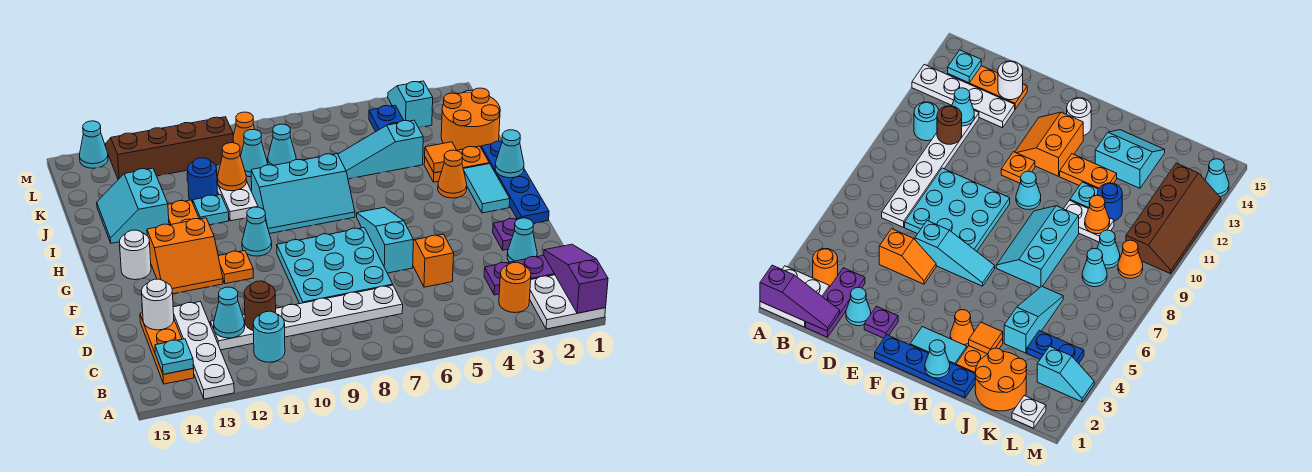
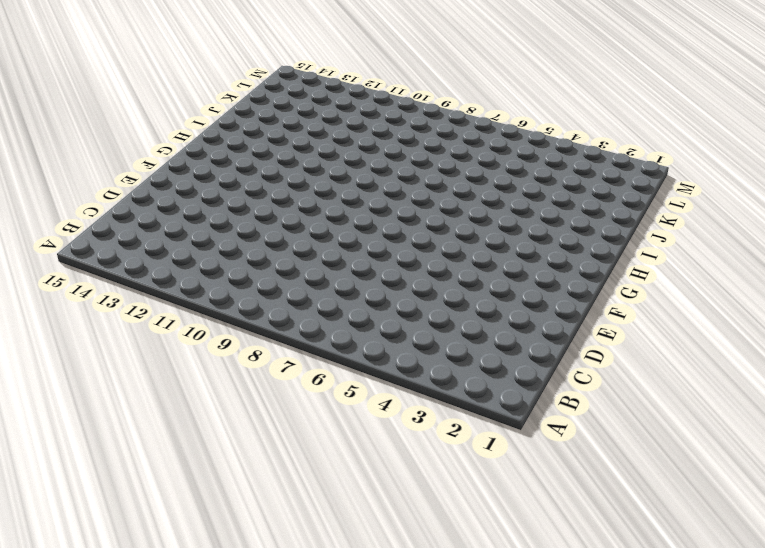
none -> white 2x2 plate [529,275,606,329]
none -> white 1x4 plate [173,302,234,399]
none -> orange 1x1 round brick [499,263,531,313]
none -> cyan 1x1 round brick [253,311,285,362]

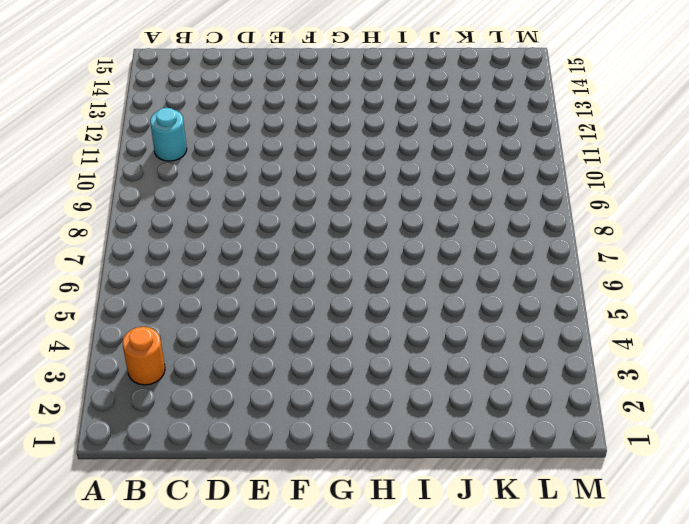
none -> white 2x2 plate [529,275,606,329]
none -> white 1x4 plate [173,302,234,399]
none -> orange 1x3 plate [140,313,194,384]
none -> purple 1x3 plate [484,255,555,295]

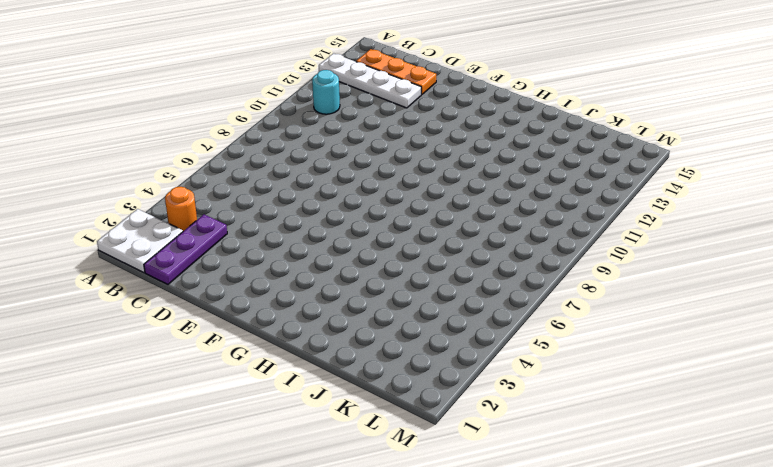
none -> white 1x6 plate [210,285,403,350]
none -> cyan 1x1 cone [507,218,537,262]
none -> orange 1x2 slope [413,234,454,287]
none -> cyan 3x3 plate [277,228,393,304]

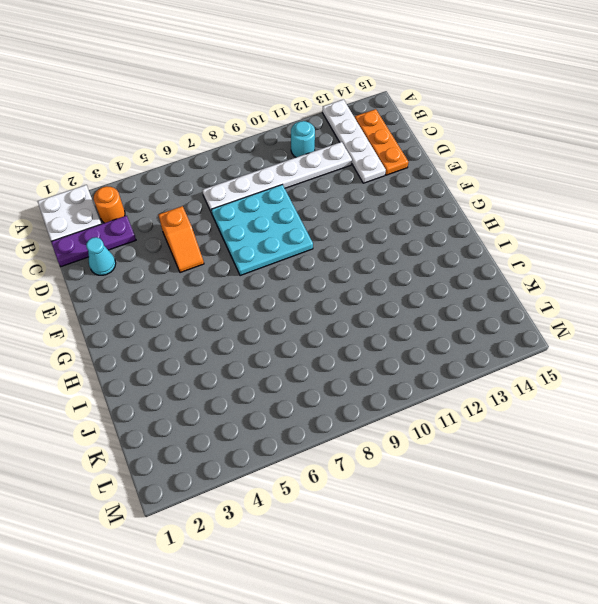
none -> purple 1x1 plate [493,218,520,250]
none -> cyan 1x3 slope [357,207,413,273]
none -> blue 1x4 plate [481,141,549,224]
none -> orange 1x1 plate [218,251,254,284]

